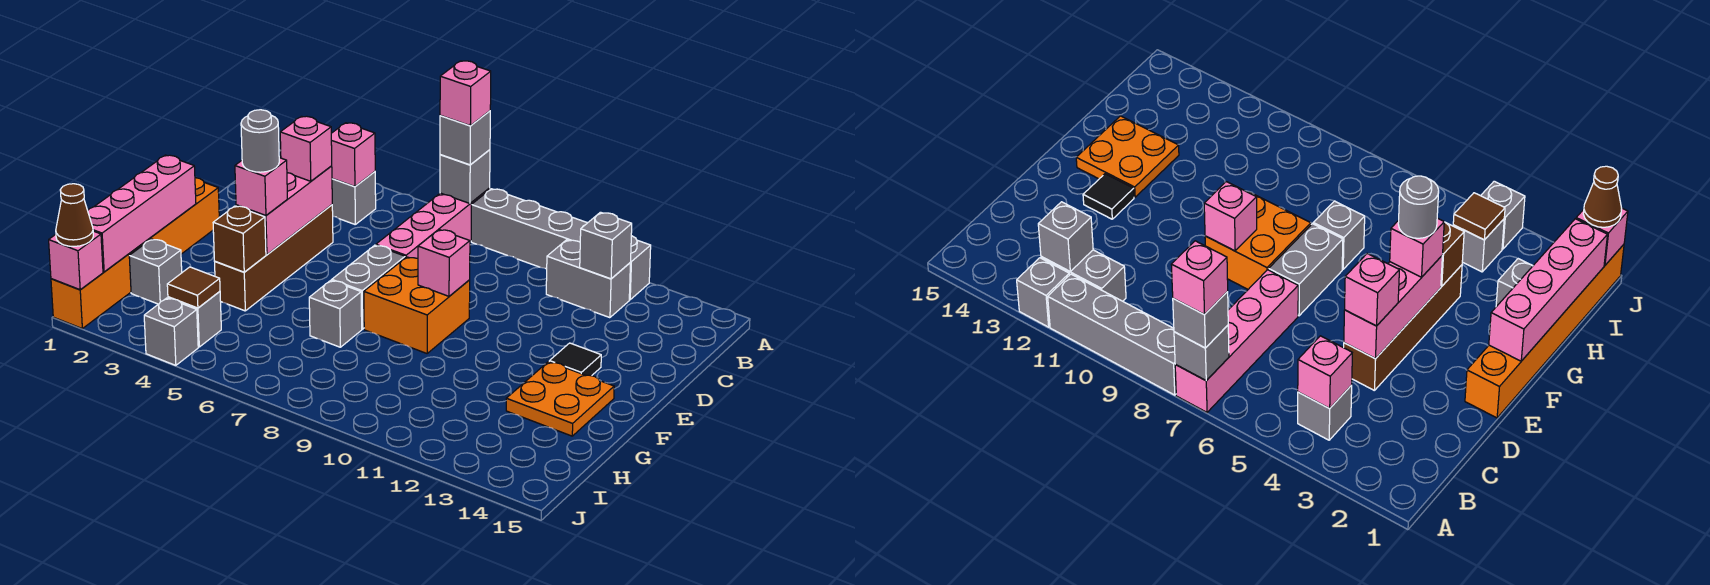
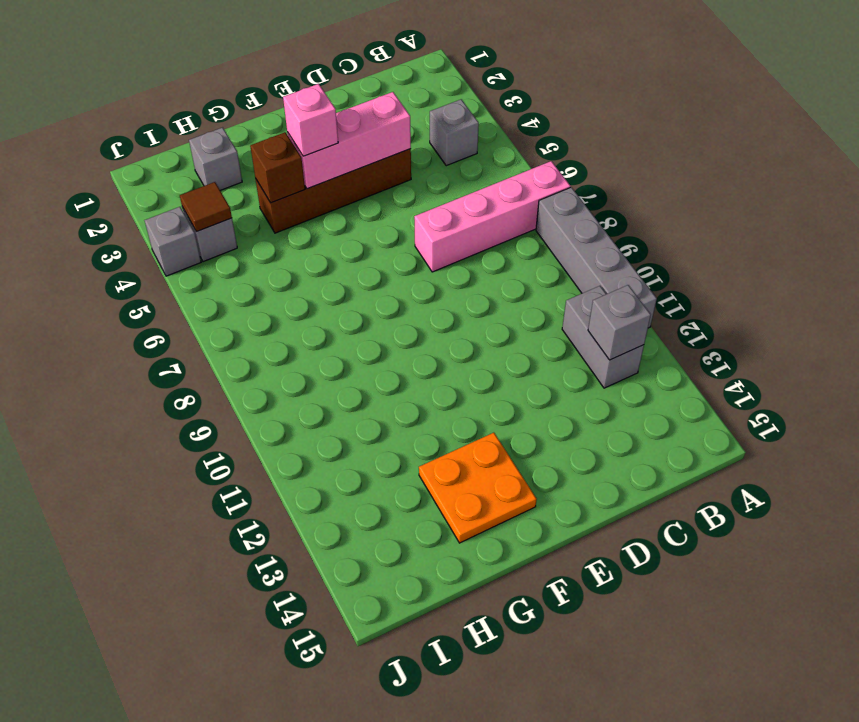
none -> grey 1x1 brick [629,236,651,300]
none -> orange 1x6 brick [51,178,219,328]
none -> grey 1x2 brick [332,245,405,329]
none -> orange 2x2 brick [364,257,470,353]

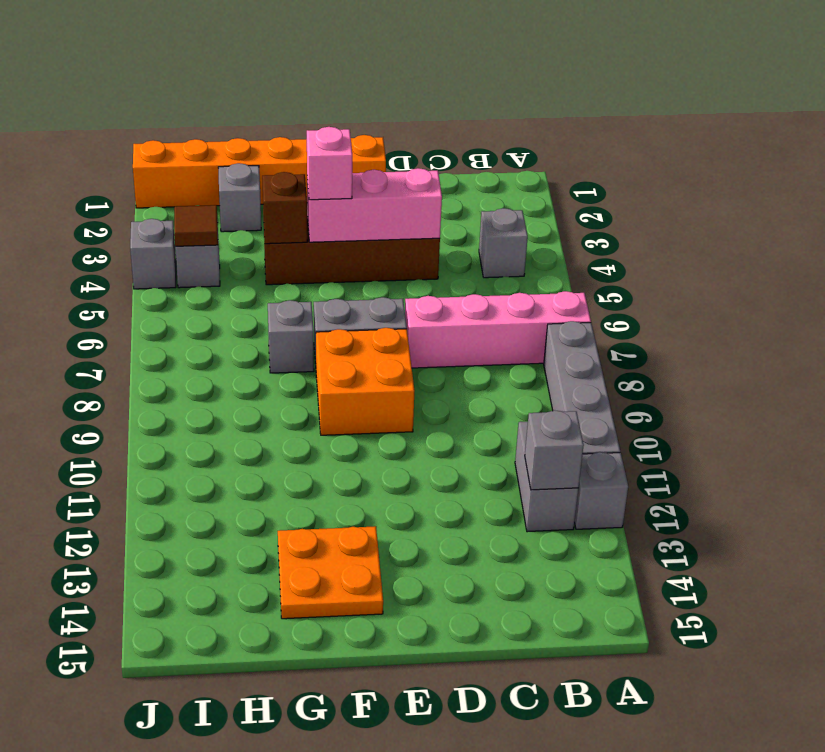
none -> black 1x1 tile [549,343,601,376]
none -> grey 1x1 brick [440,150,490,203]
none -> pink 1x1 brick [331,123,375,187]
none -> pink 1x1 brick [418,230,470,296]

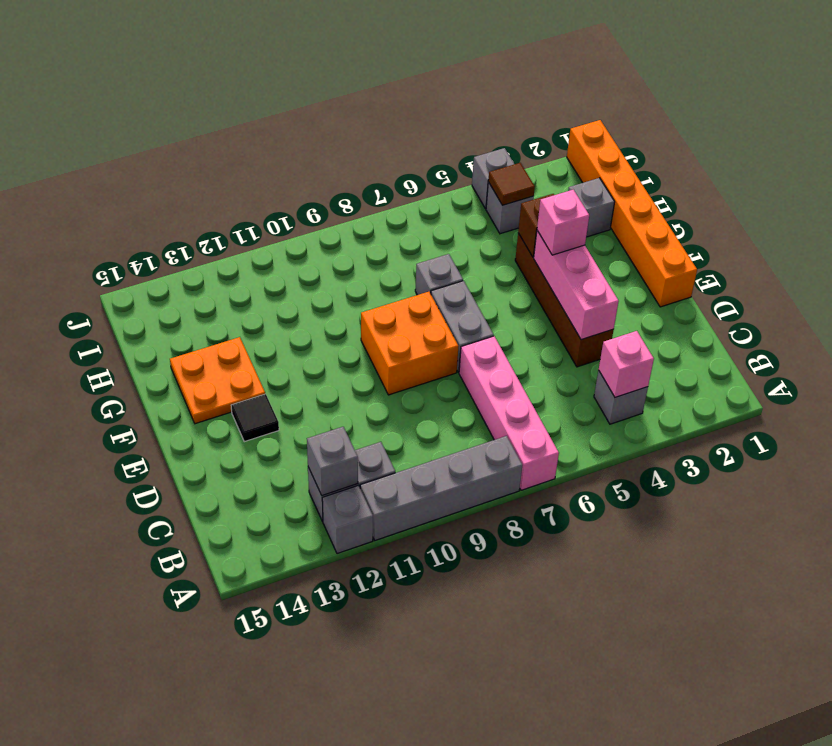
none -> grey 1x1 brick [440,150,490,203]
none -> pink 1x1 brick [418,230,470,296]
none -> pink 1x4 brick [88,155,196,272]
none -> pink 1x1 brick [49,231,103,290]

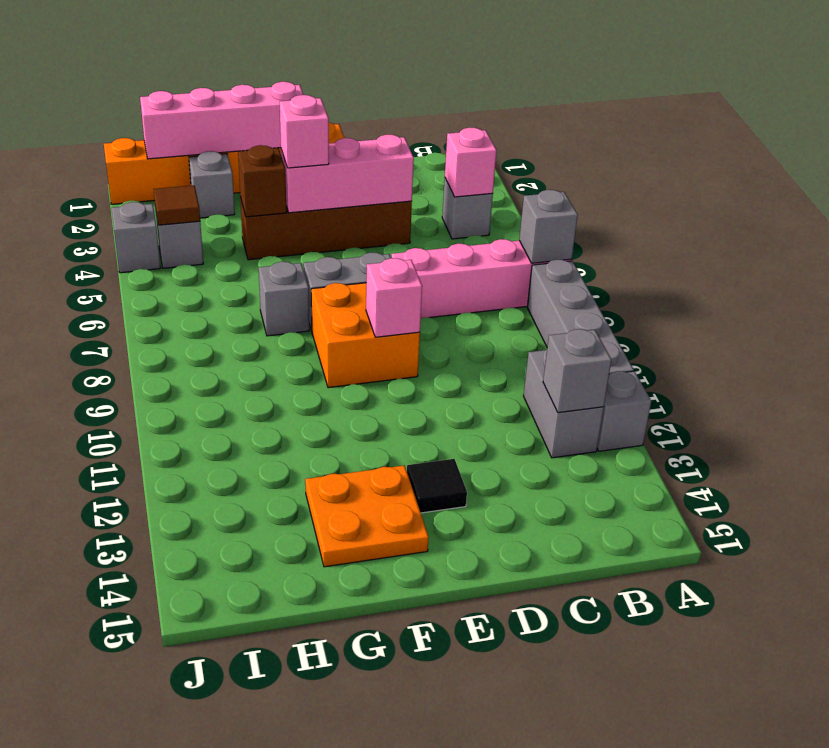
none -> pink 1x1 brick [49,231,103,290]
none -> grey 1x1 brick [440,111,490,165]
none -> pink 1x1 brick [280,116,332,181]
none -> brown 1x1 cone [56,184,93,246]

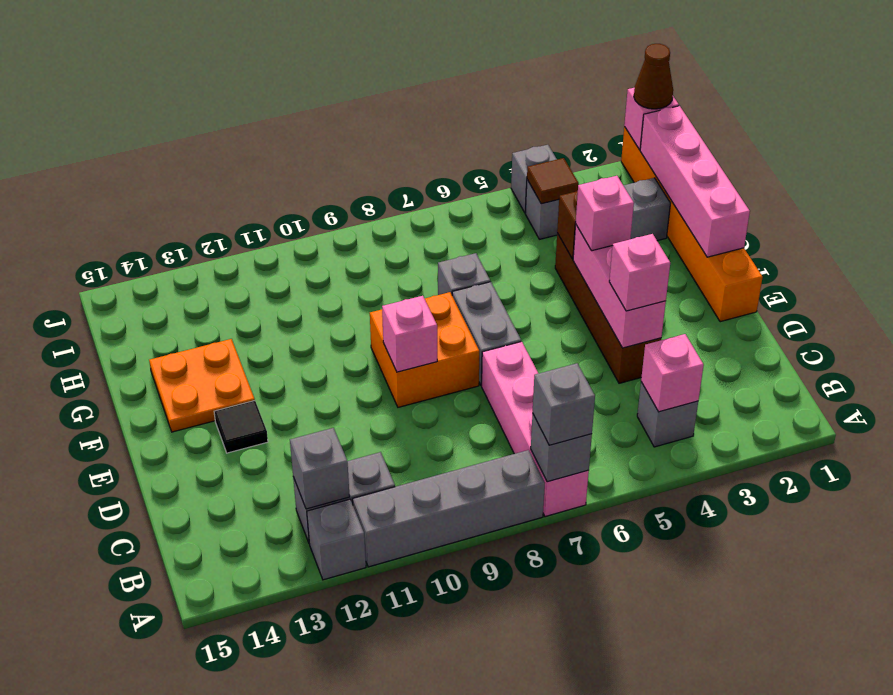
none -> pink 1x1 brick [440,61,491,126]
none -> grey 1x1 round brick [241,110,279,172]

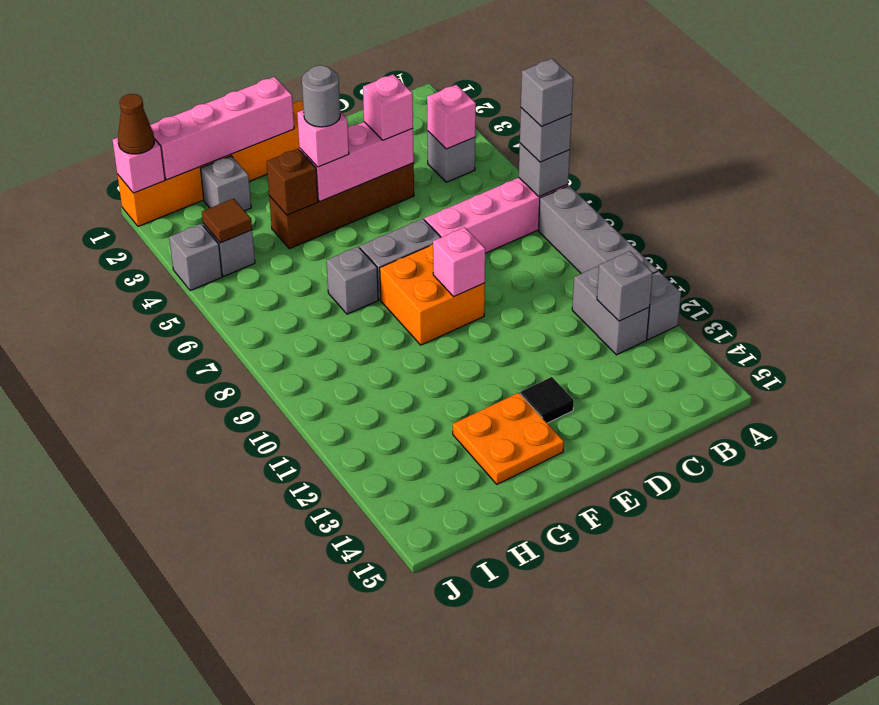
grey 1x1 brick [521,59,573,127] -> pink 1x1 brick [440,61,491,126]

